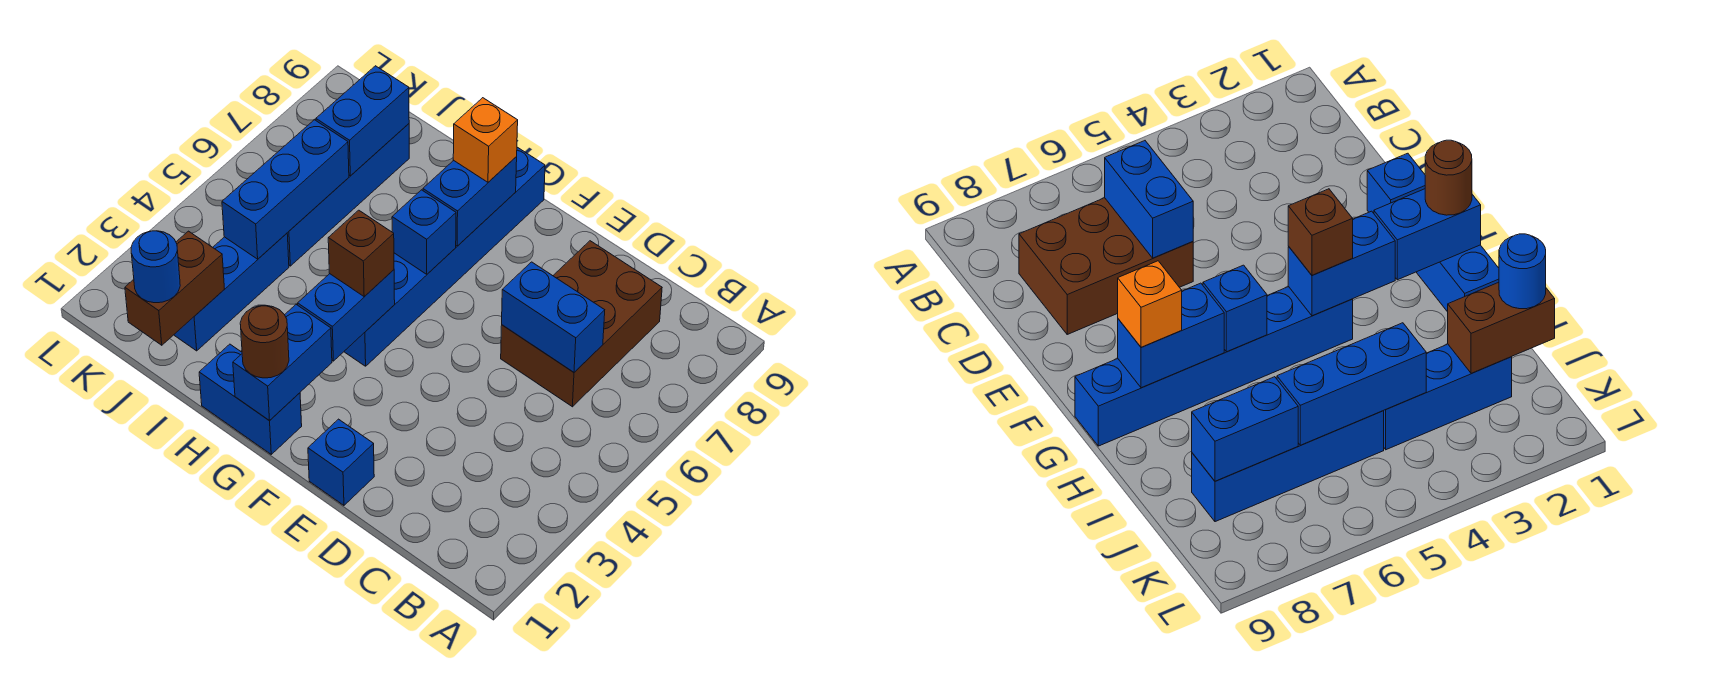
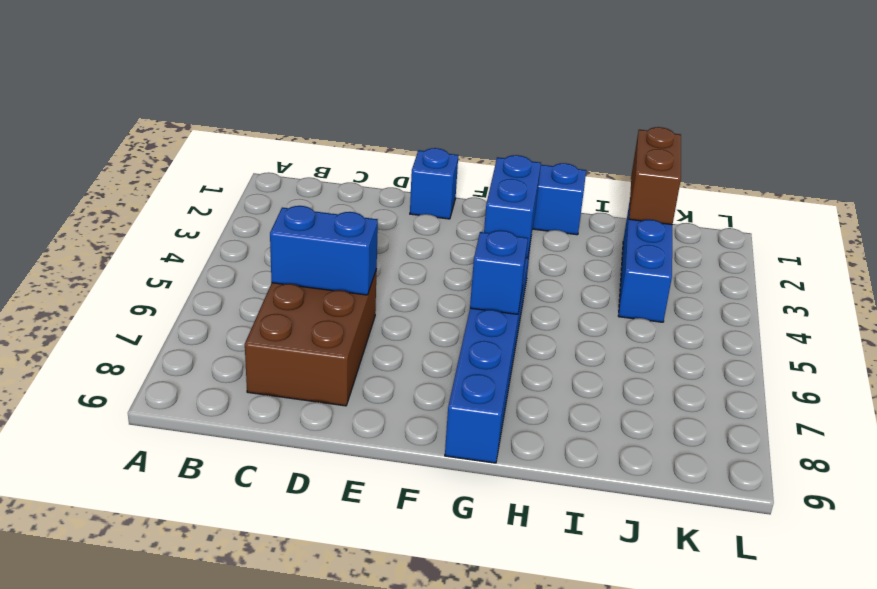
none -> blue 1x4 brick [287,124,409,266]
none -> blue 1x2 brick [233,305,332,421]
none -> blue 1x2 brick [423,157,517,246]

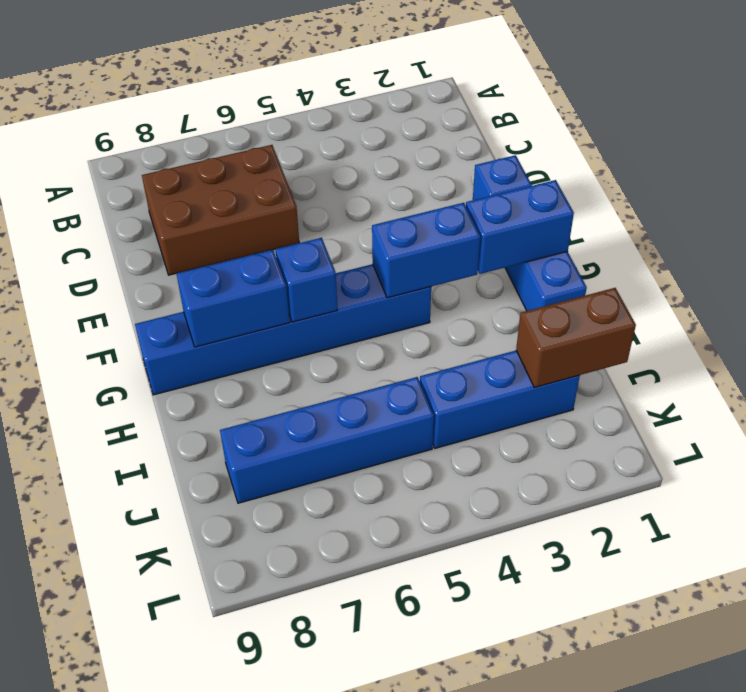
none -> blue 1x2 brick [502,262,605,372]
none -> blue 1x3 brick [222,120,349,259]
none -> blue 1x2 brick [316,66,409,176]

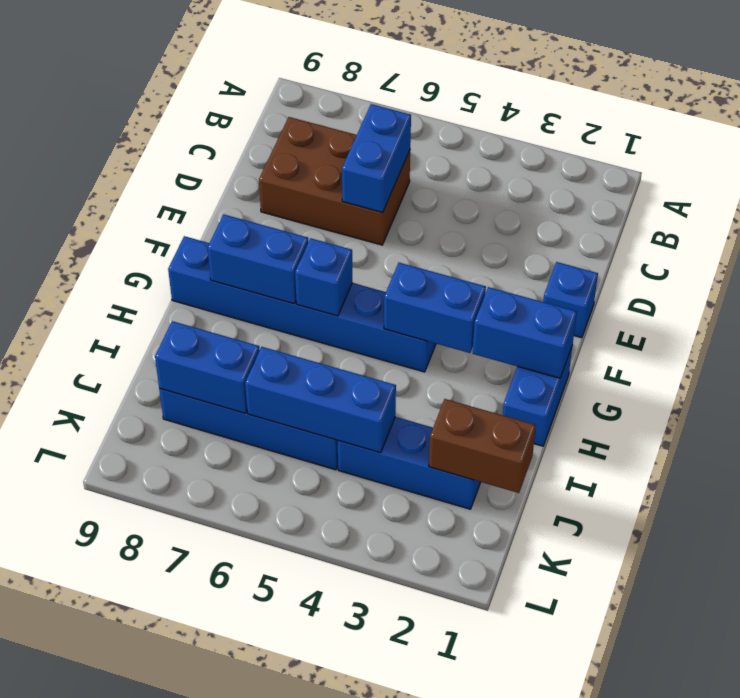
none -> brown 1x1 round brick [240,305,289,378]
none -> brown 1x1 brick [328,210,394,297]
none -> orange 1x1 brick [453,98,518,182]

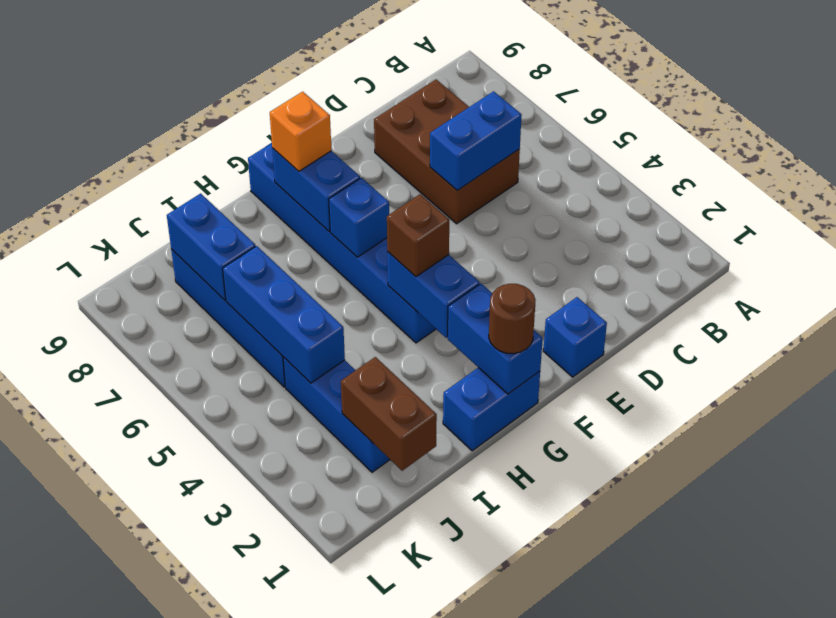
none -> blue 1x1 round brick [131,231,180,303]

